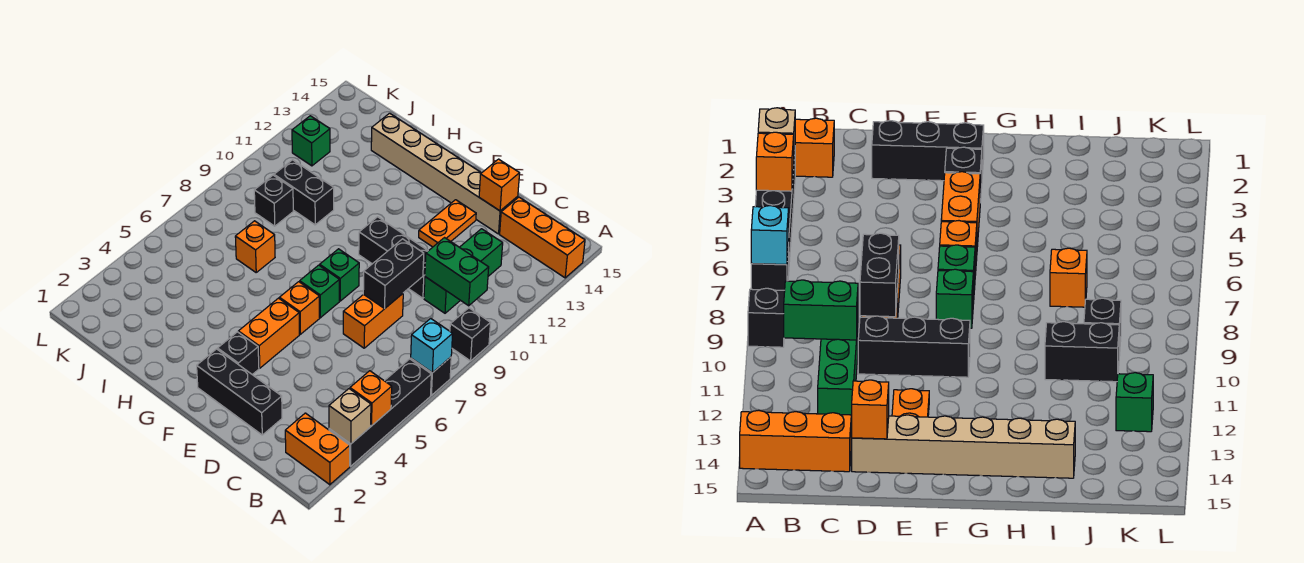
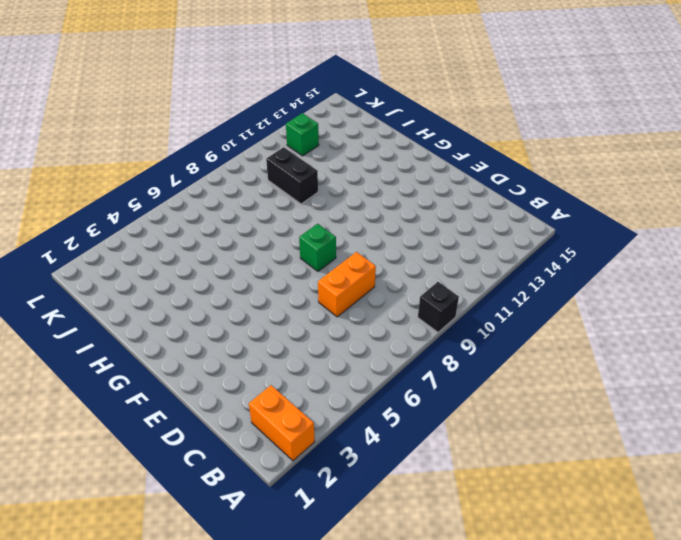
none -> black 1x4 brick [329,359,431,466]
none -> black 1x1 brick [411,357,451,395]
none -> orange 1x3 brick [500,197,585,278]

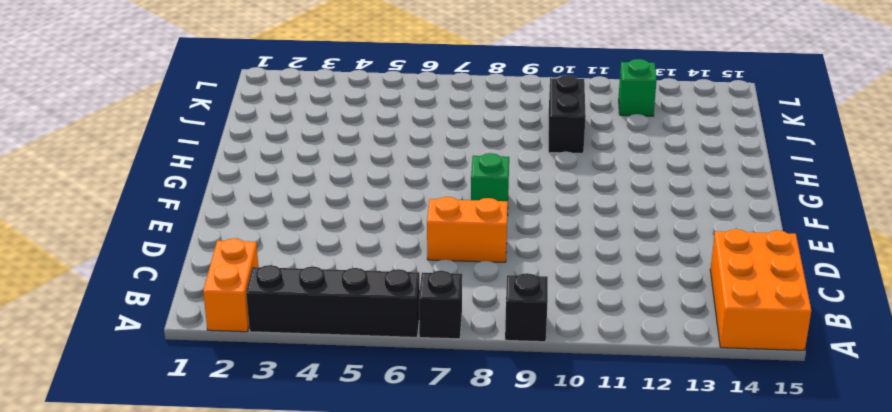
orange 2x3 brick [710,229,811,350] -> orange 1x3 brick [500,197,585,278]
none -> green 1x3 brick [424,229,503,313]
none -> black 1x3 brick [197,349,282,435]
none -> black 1x3 brick [359,217,428,298]

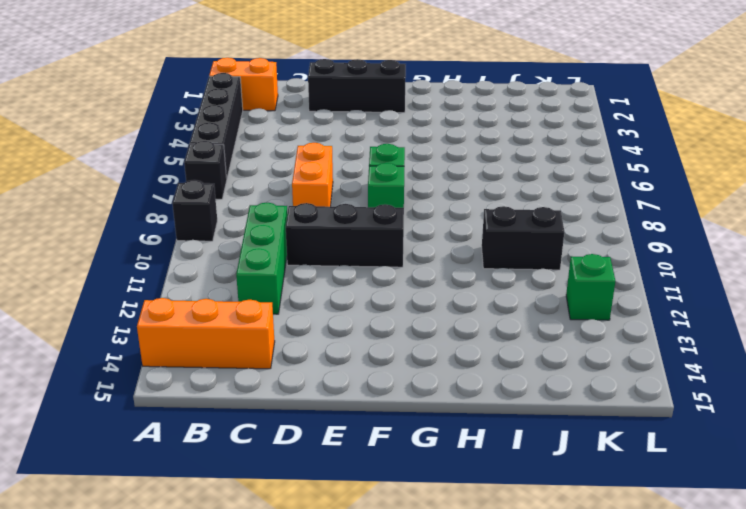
none -> tan 1x6 brick [371,113,518,234]
none -> orange 1x2 plate [419,200,476,247]
none -> black 1x1 brick [218,332,259,375]

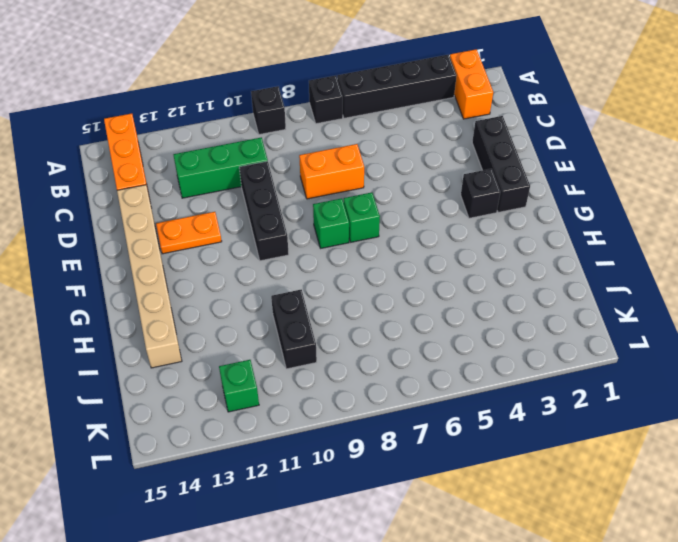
none -> orange 1x2 brick [238,298,299,368]
none -> orange 1x1 brick [279,282,320,334]
none -> orange 1x1 brick [235,221,275,272]

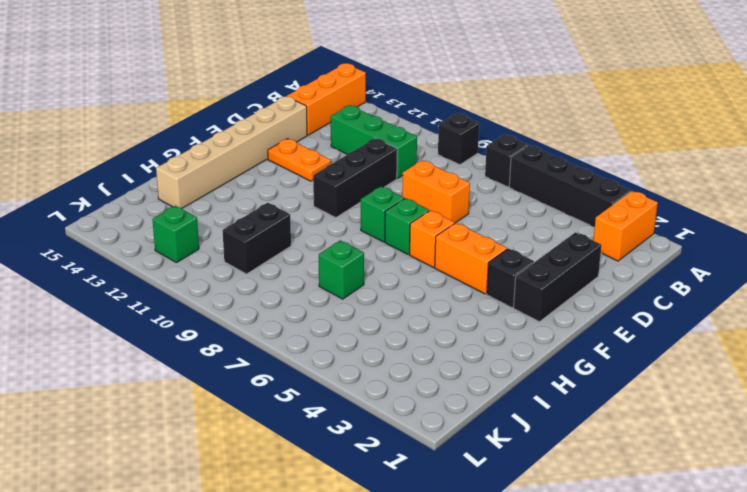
green 1x1 brick [319,240,364,299] -> orange 1x1 brick [235,221,275,272]
none -> black 1x1 brick [254,175,293,226]
none -> tan 1x1 brick [329,389,371,444]
none -> orange 1x1 brick [350,371,392,426]

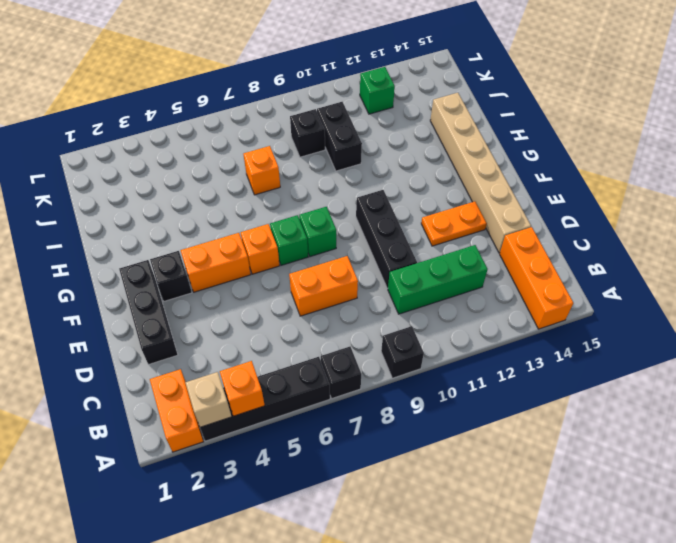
none -> cyan 1x1 brick [411,318,453,373]
none -> green 1x2 brick [425,238,489,306]
none -> black 1x2 brick [363,239,424,309]

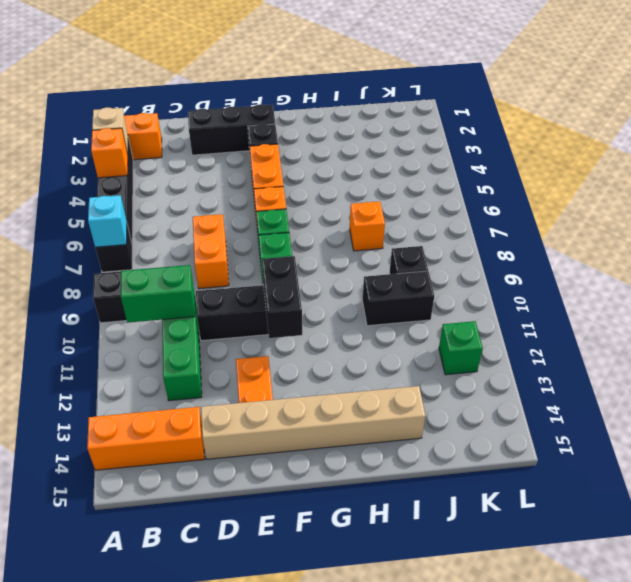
black 1x2 brick [262,256,302,338] -> black 1x2 brick moved to [363,239,424,309]
none -> orange 1x1 brick [479,159,520,211]

